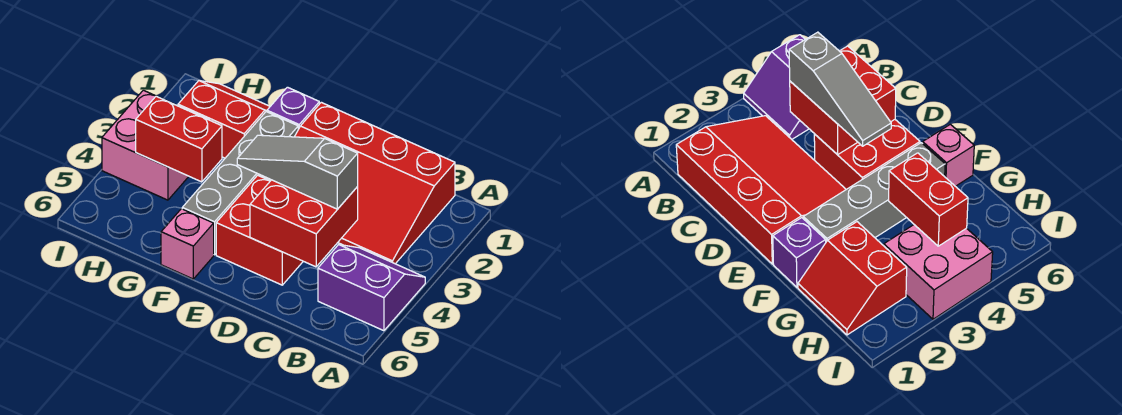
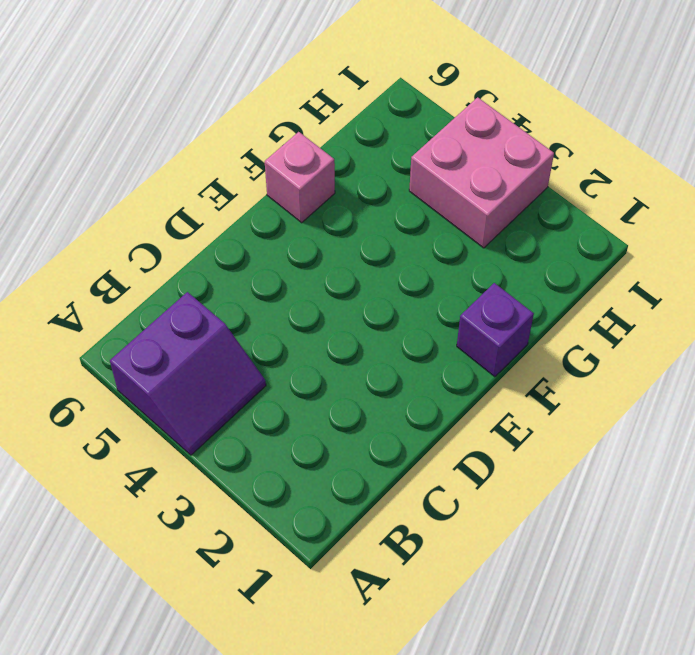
none -> red 3x4 slope [270,102,455,264]
none -> red 2x2 brick [216,175,303,285]

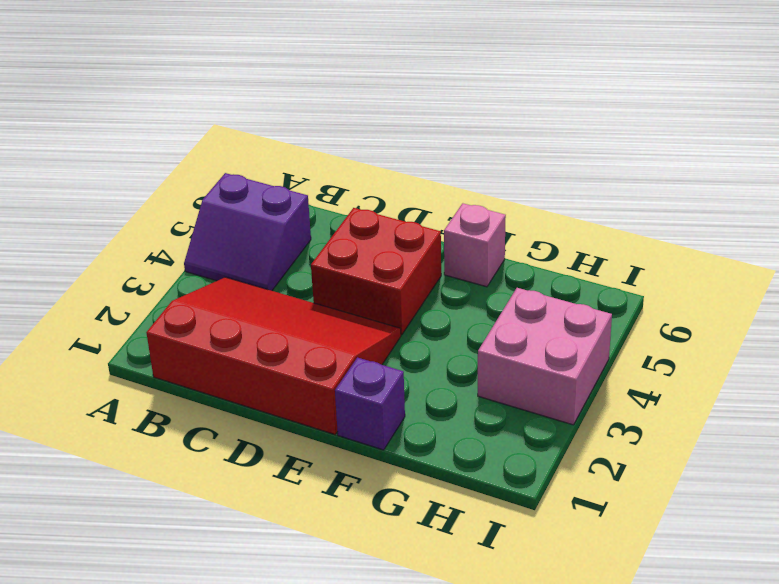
none -> grey 1x4 brick [182,112,298,255]
none -> red 2x2 slope [178,81,270,158]

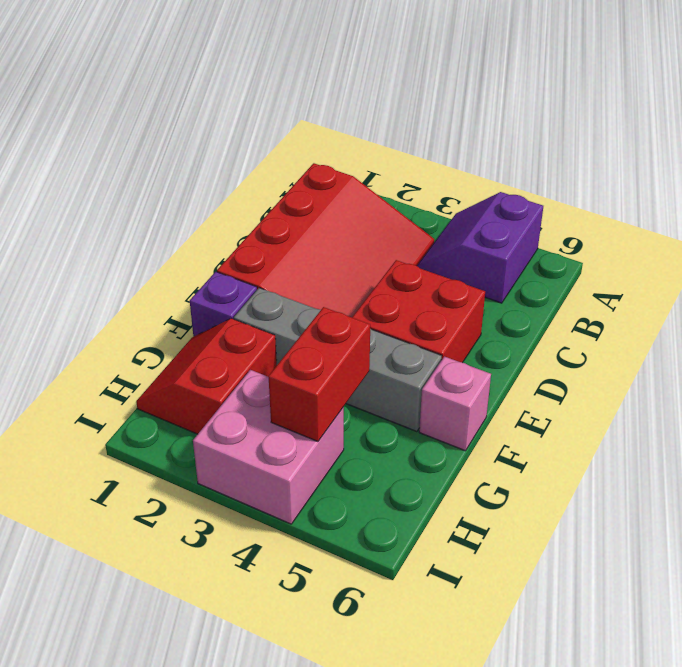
none -> red 2x2 brick [250,180,358,267]
none -> grey 1x3 slope [237,135,358,209]

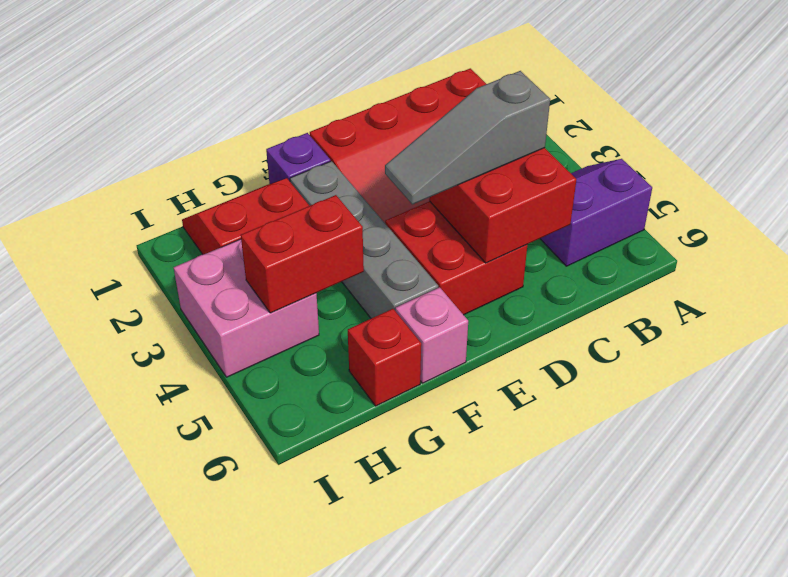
red 1x1 brick [348,309,421,406] -> none

